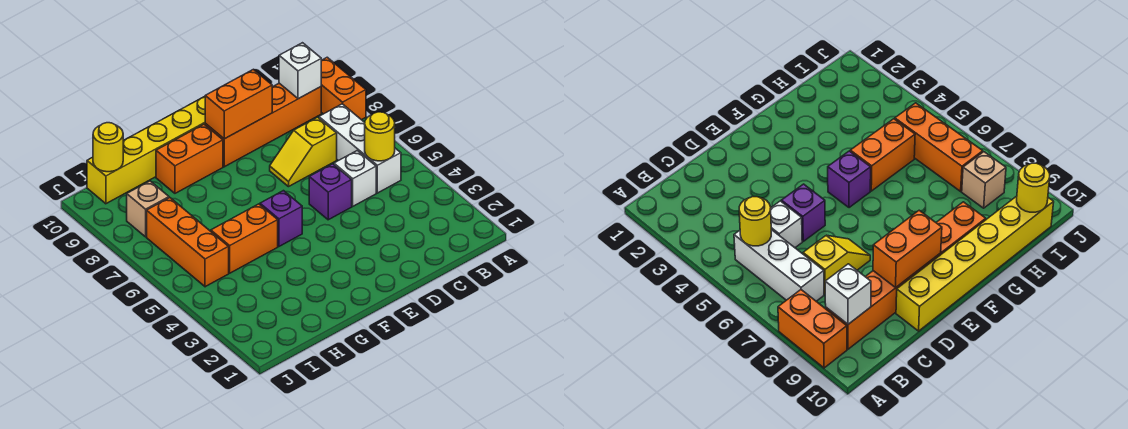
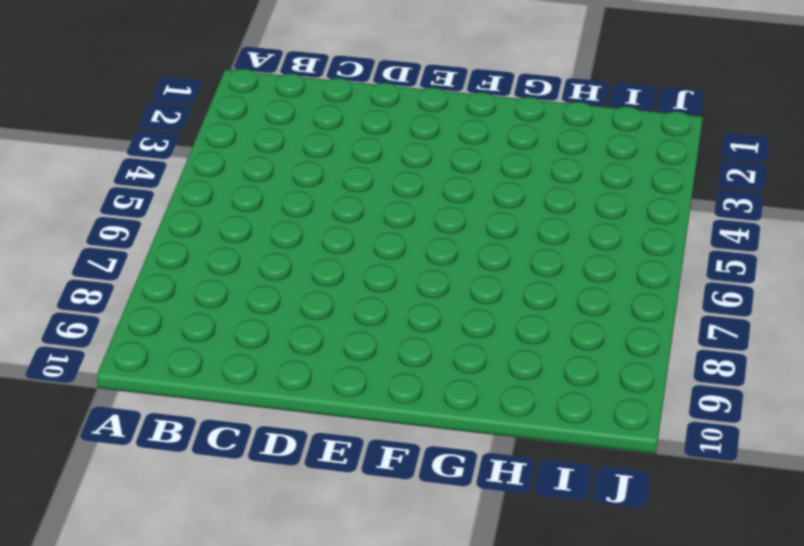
none -> orange 1x2 brick [321,57,366,120]
none -> white 1x3 brick [319,104,401,193]
none -> orange 1x4 brick [205,83,321,167]

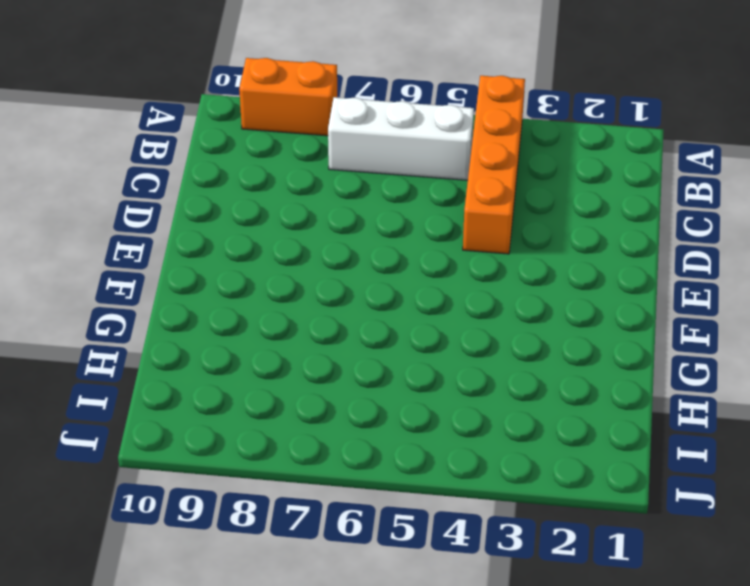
orange 1x4 brick [463,76,525,254] -> orange 1x4 brick moved to [205,83,321,167]
none -> white 1x1 brick [334,150,376,206]
none -> yellow 1x2 slope [270,117,337,187]
none -> purple 1x1 brick [309,164,352,220]

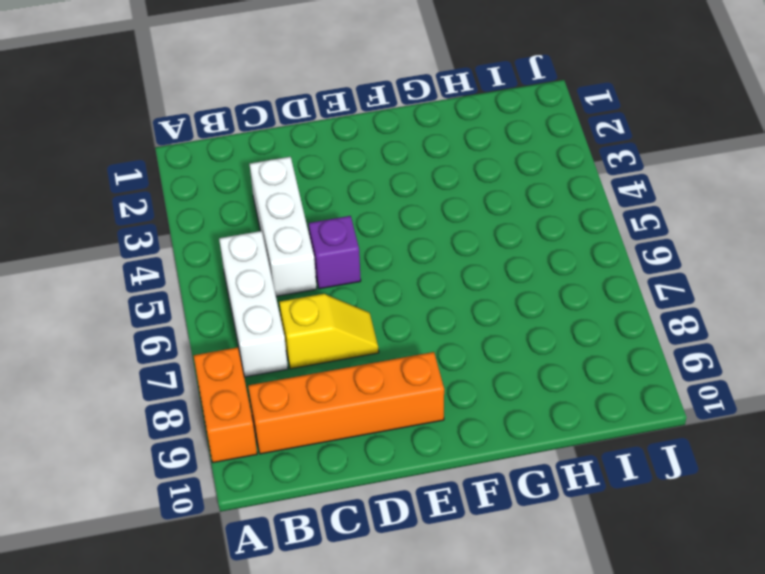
white 1x3 brick [250,157,317,296] -> white 1x1 brick [334,150,376,206]
none -> yellow 1x6 brick [87,97,205,204]
none -> purple 1x1 brick [260,191,302,246]
none -> orange 1x2 brick [156,124,223,193]

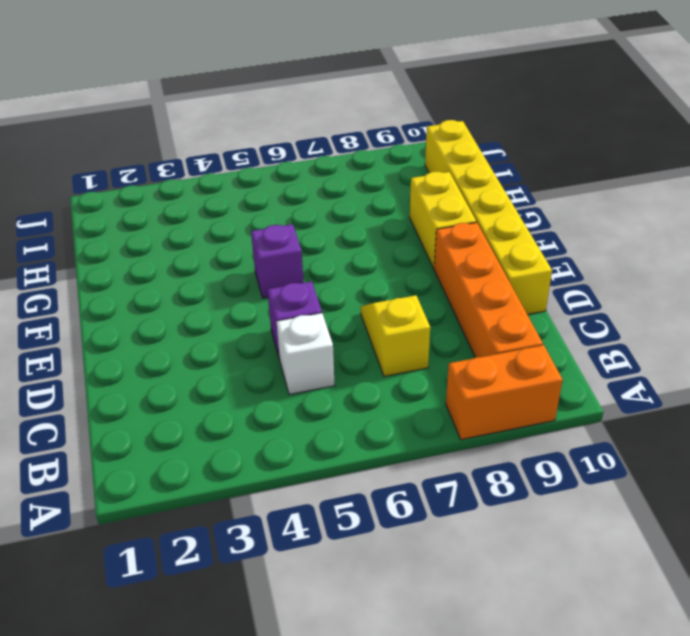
yellow 1x2 brick [410,172,476,268] -> orange 1x2 brick [156,124,223,193]
none -> white 1x3 brick [319,104,401,193]
none -> orange 1x2 brick [211,204,278,273]
none -> orange 1x3 brick [147,198,229,287]

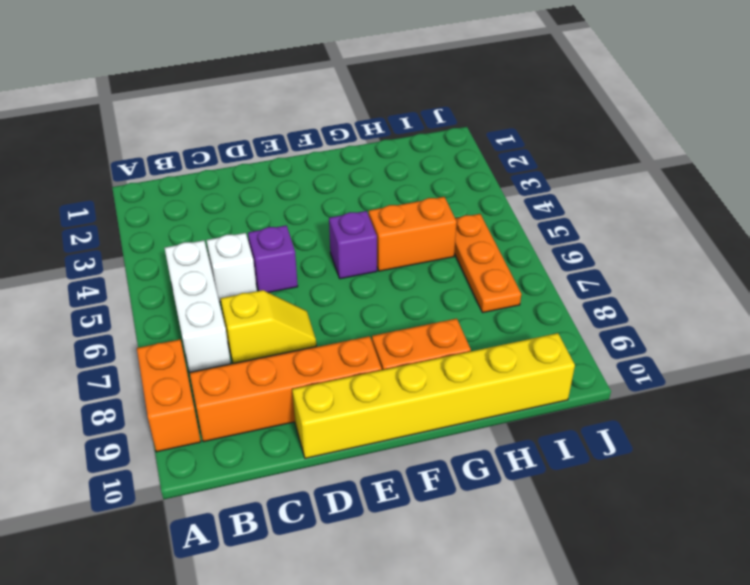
orange 1x3 plate [454,214,521,313] -> orange 1x3 brick [147,198,229,287]
none -> tan 1x1 brick [127,181,169,237]
none -> yellow 1x1 round brick [365,112,395,161]
none -> white 1x1 brick [279,43,321,99]

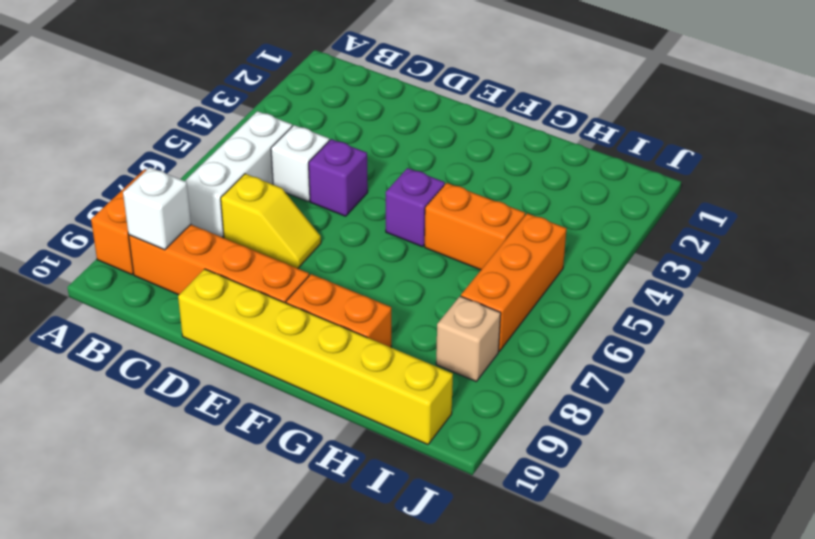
none -> yellow 1x1 round brick [365,112,395,161]
none -> orange 1x2 brick [205,69,272,139]
none -> yellow 1x1 round brick [93,123,123,172]

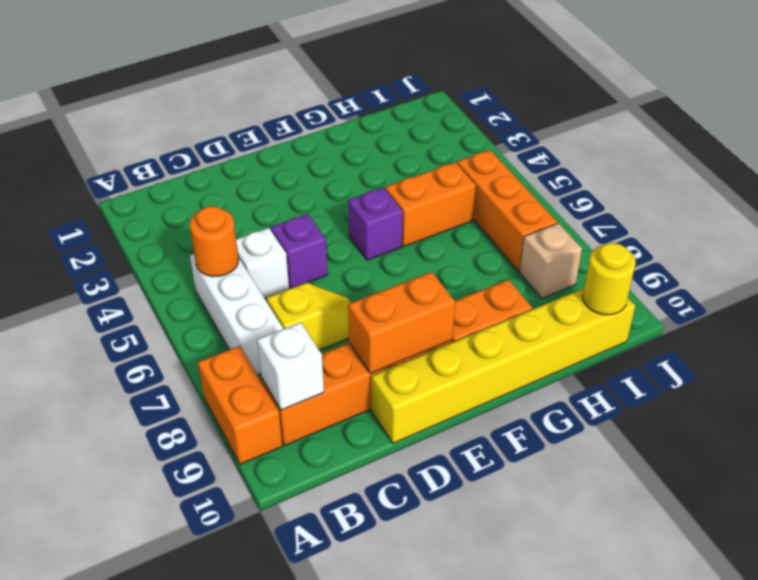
orange 1x1 round brick [190,206,239,277] -> yellow 1x1 round brick [365,112,395,161]

